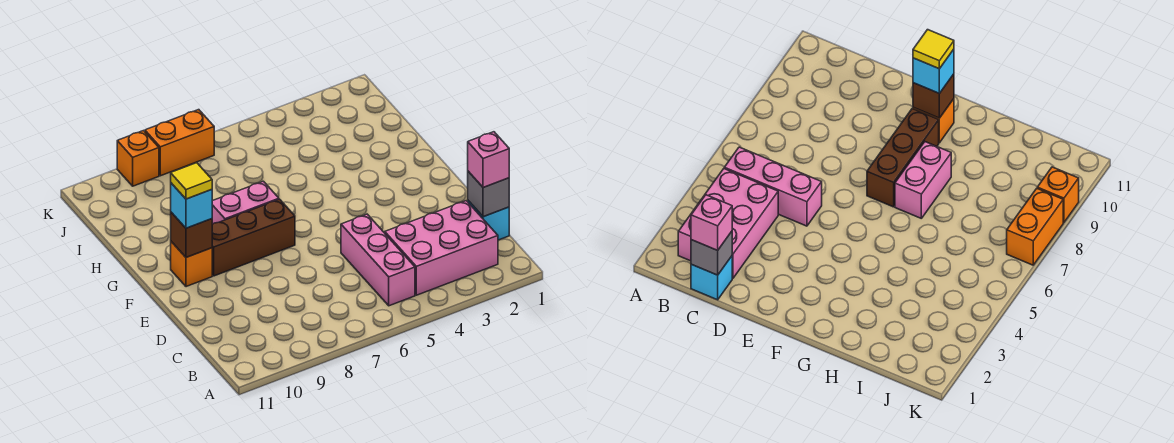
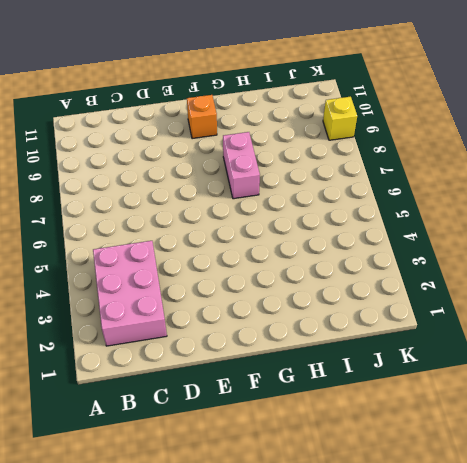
yellow 1x1 brick [323,97,357,140] -> orange 1x1 brick [117,131,159,186]
none -> pink 1x3 brick [341,214,415,306]
none -> cyan 1x1 brick [468,201,509,240]
none -> brown 1x3 brick [212,199,295,276]

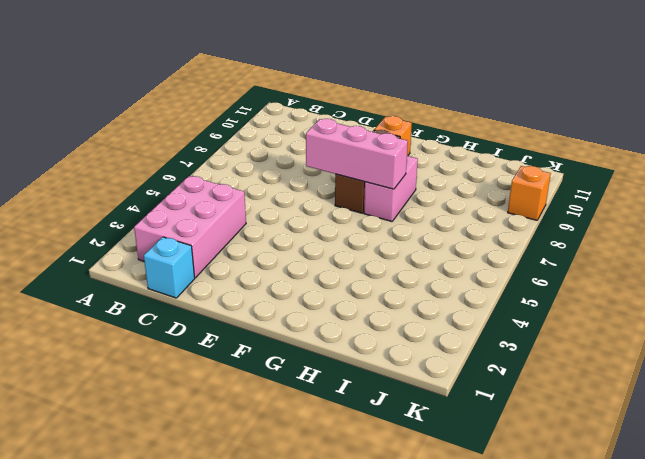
pink 1x3 brick [306,119,408,189] -> pink 1x3 brick moved to [341,214,415,306]
none -> orange 1x2 brick [145,110,214,176]
none -> grey 1x1 brick [468,171,509,217]
none -> brown 1x1 brick [171,212,212,257]

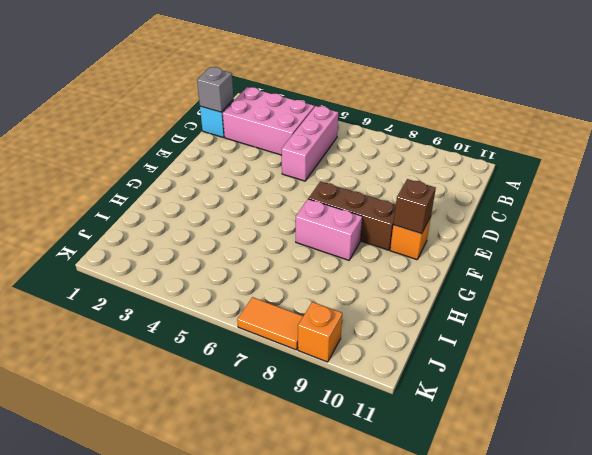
orange 1x2 tile [237,297,303,350] -> orange 1x2 brick [145,110,214,176]
none -> pink 1x1 brick [468,132,509,188]
none -> cyan 1x1 brick [171,183,212,228]
none -> yellow 1x1 tile [171,163,212,199]

